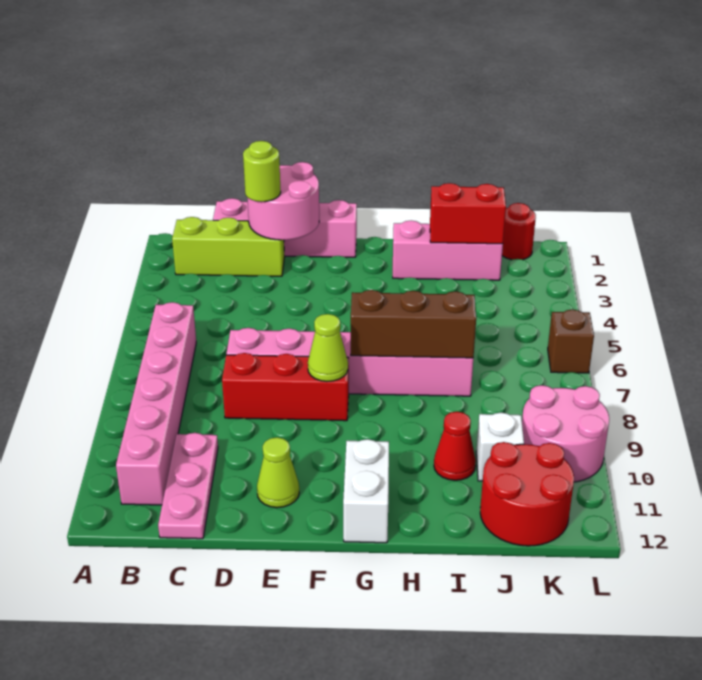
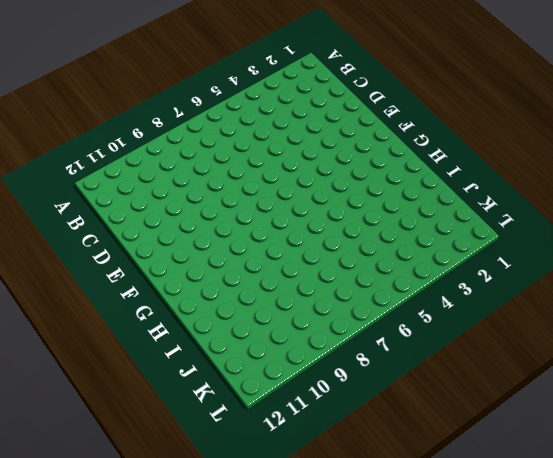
none -> lime 1x3 brick [172,217,285,276]
none -> pink 1x6 brick [116,302,196,505]
none -> pink 1x4 brick [213,198,357,257]

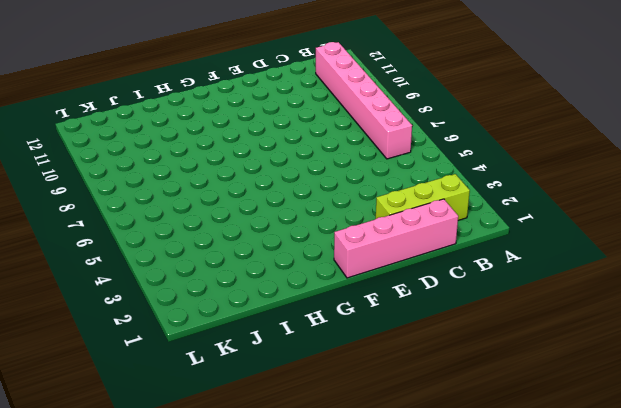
none -> pink 1x3 plate [158,433,218,539]
none -> pink 1x6 brick [226,328,473,396]
none -> red 1x3 brick [222,353,349,421]

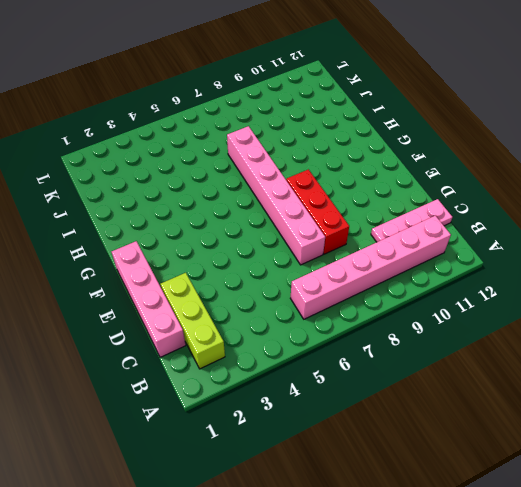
none -> lime 1x1 cone [257,437,299,508]
none -> white 1x2 brick [343,439,389,543]
none -> pink 1x3 brick [393,221,503,280]

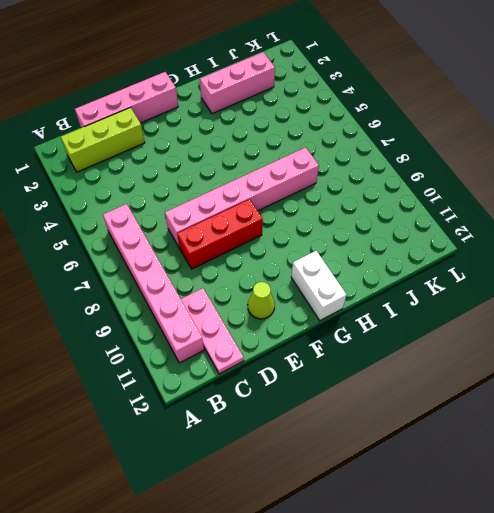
none -> red 1x1 cone [434,412,476,480]
none -> white 1x1 brick [476,412,524,481]
none -> red 2x2 round brick [480,442,574,546]

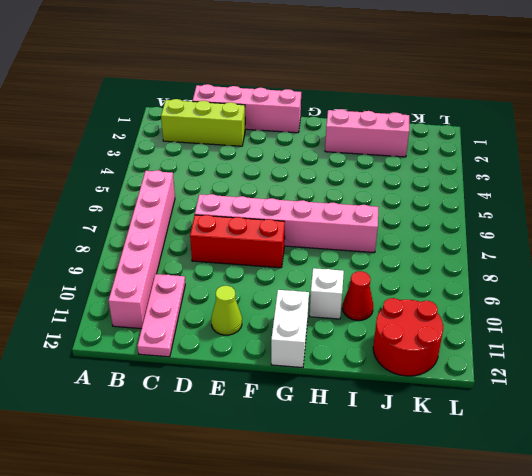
white 1x1 brick [310,268,344,319] -> white 1x1 brick moved to [476,412,524,481]
none -> red 1x1 round brick [502,203,536,260]
none -> pink 2x2 round brick [522,385,609,482]
none -> brown 1x1 brick [548,309,594,373]

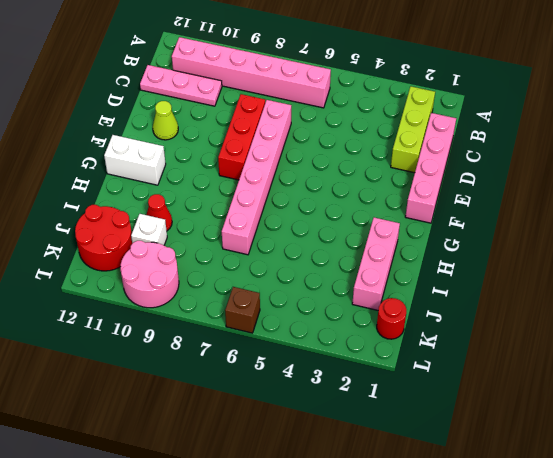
none -> pink 2x2 round brick [248,162,319,240]
none -> lime 1x1 cone [308,314,348,381]
none -> brown 1x3 brick [351,290,476,358]

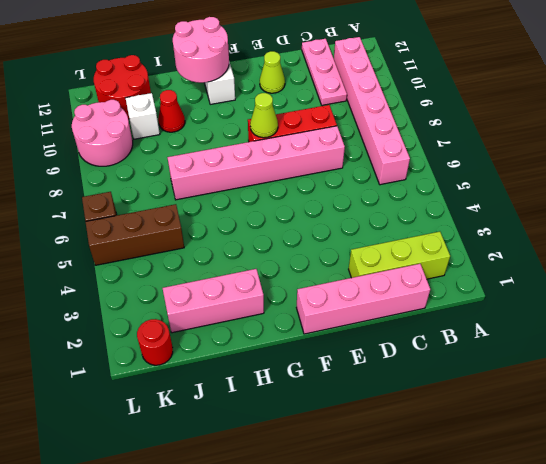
pink 2x2 round brick [173,17,229,83] -> pink 2x2 round brick moved to [248,162,319,240]
brown 1x3 brick [86,204,184,265] -> brown 1x3 brick moved to [351,290,476,358]
none -> red 1x2 brick [430,183,506,244]
none -> lime 1x1 round brick [243,141,281,202]

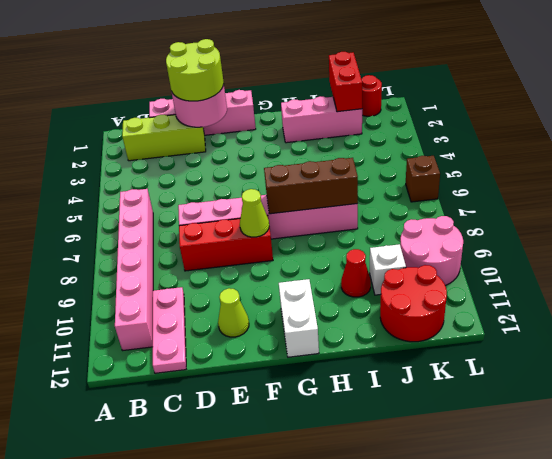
lime 2x2 round brick [166,39,224,101] -> lime 1x1 round brick [243,141,281,202]
red 1x2 brick [329,52,362,112] -> red 1x2 brick turned to [430,183,506,244]

